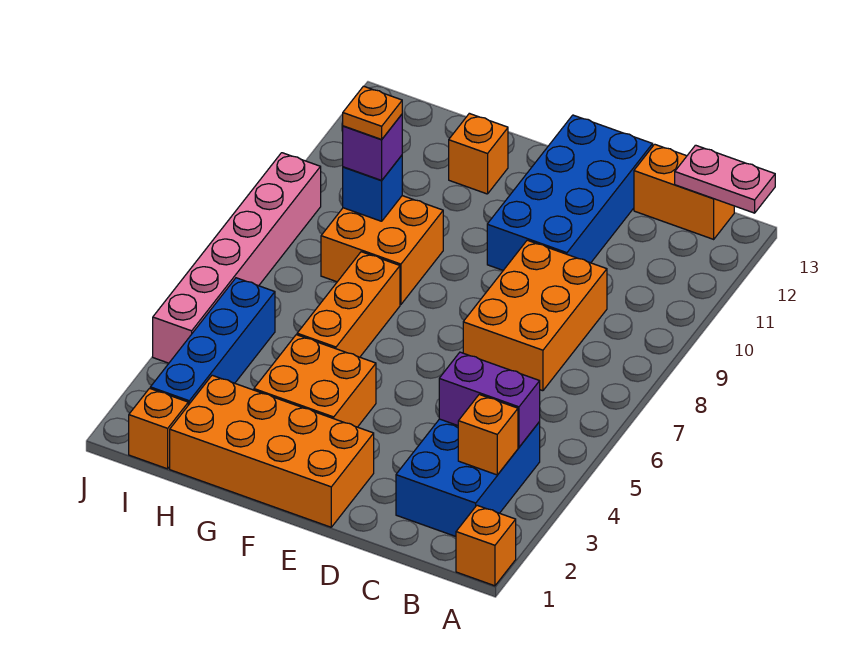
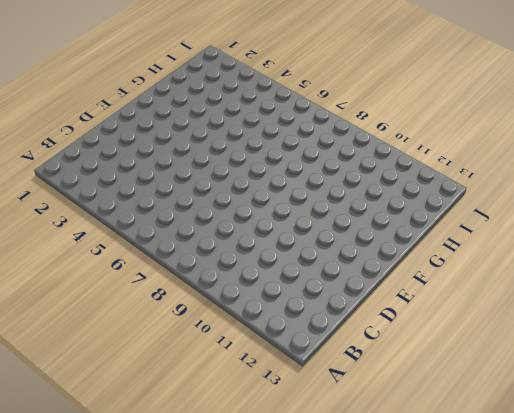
none -> orange 1x1 brick [456,505,516,586]
none -> blue 2x3 brick [396,419,540,536]
none -> orange 1x2 brick [634,144,734,239]

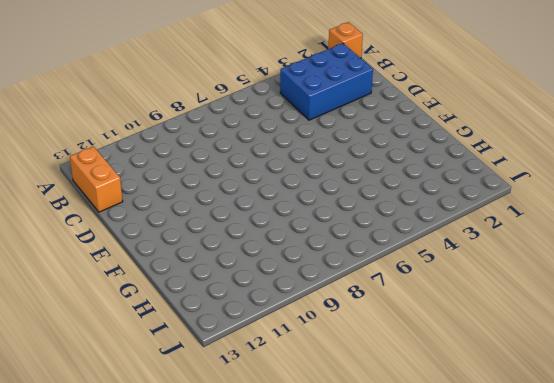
none -> orange 2x3 brick [463,240,607,391]
none -> blue 2x4 brick [487,115,653,270]
none -> orange 2x4 brick [170,375,374,527]

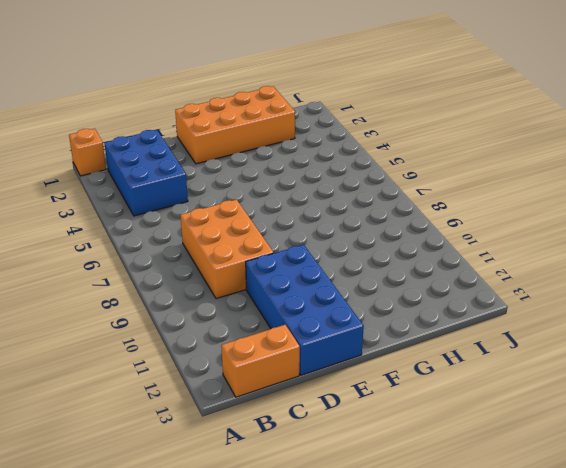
none -> orange 2x2 brick [254,335,376,427]
none -> orange 1x3 brick [297,252,400,357]
none -> orange 2x2 brick [321,196,443,305]

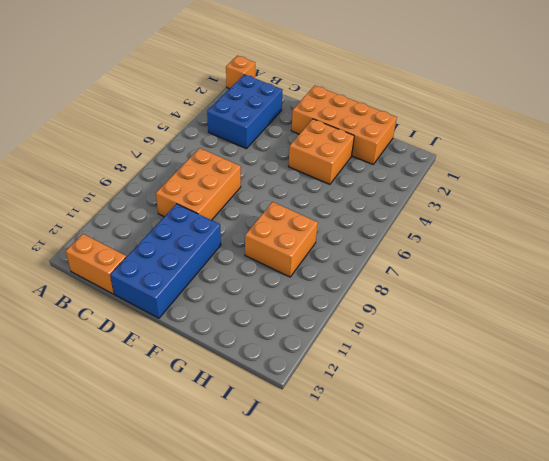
none -> orange 1x3 brick [297,252,400,357]
none -> orange 1x1 brick [449,113,508,194]
none -> orange 1x1 brick [129,388,188,469]

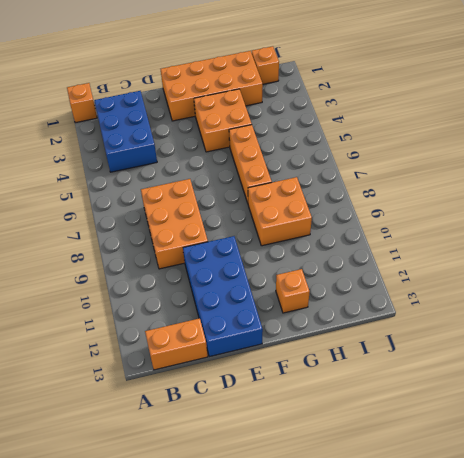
none -> blue 1x4 brick [150,278,275,405]
none -> pink 1x6 brick [153,153,321,363]
none -> pink 1x2 plate [675,145,775,213]

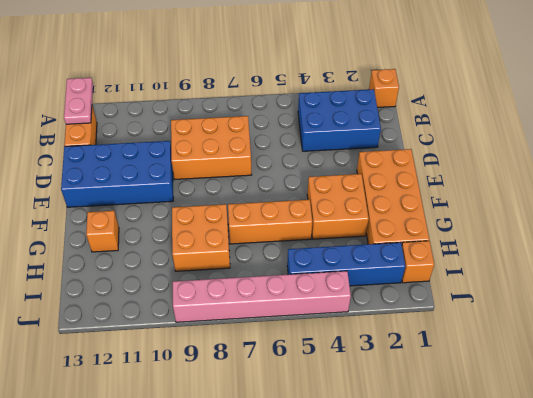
none -> orange 1x1 brick [458,395,518,475]
none -> purple 1x2 brick [439,352,540,447]
none -> blue 1x1 brick [343,155,402,221]

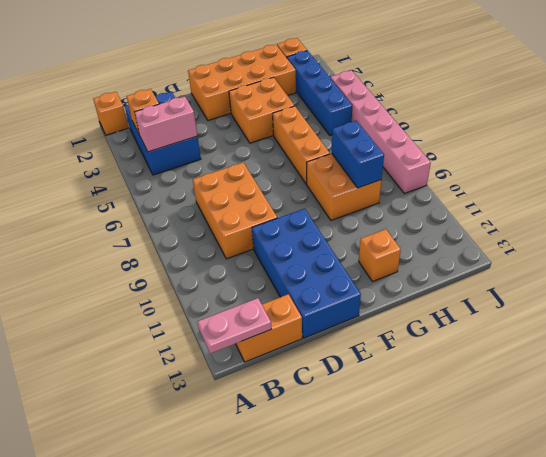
pink 1x2 brick [135,97,197,152] -> purple 1x2 brick [439,352,540,447]
blue 1x2 brick [332,121,384,188] -> blue 1x1 brick [343,155,402,221]
none -> purple 1x1 brick [343,114,402,180]
none -> orange 1x1 plate [343,86,402,139]

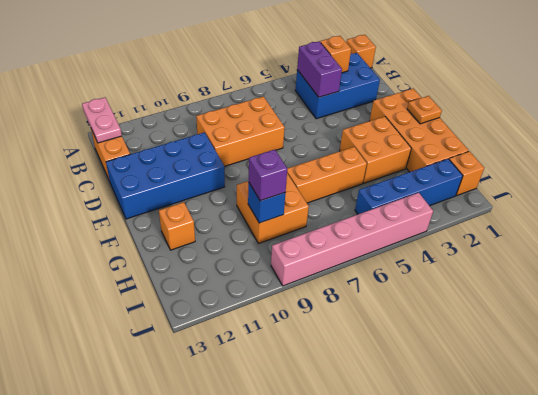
orange 1x1 plate [407,96,442,124] -> orange 1x1 plate moved to [343,86,402,139]

